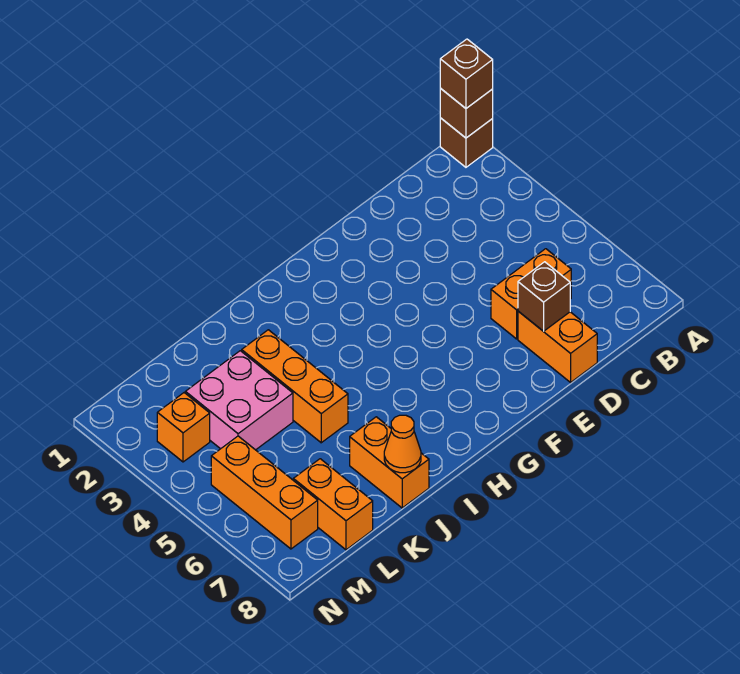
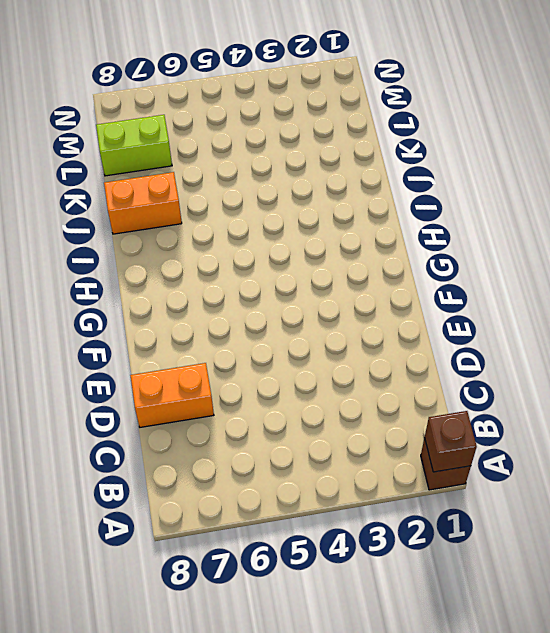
lime 1x2 brick [96,115,172,176] -> orange 1x2 brick [293,459,373,550]
none -> orange 1x2 brick [491,249,571,339]
none -> orange 1x3 brick [242,330,348,443]
none -> pink 2x2 brick [185,351,293,450]

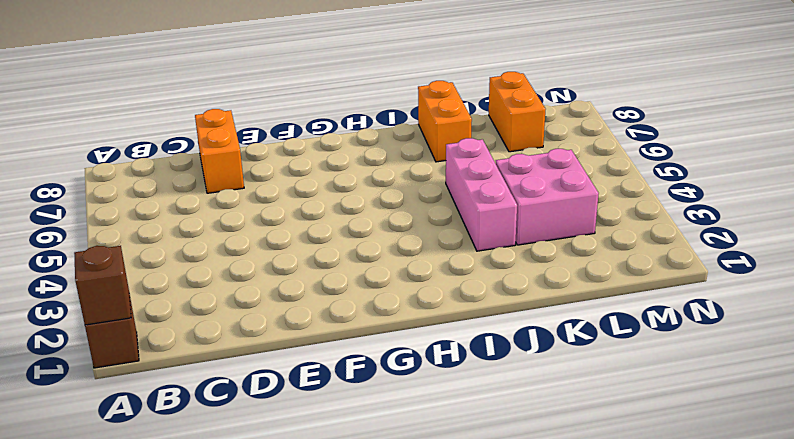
pink 1x3 brick [446,138,517,251] -> orange 1x3 brick [242,330,348,443]
none -> orange 1x2 brick [491,249,571,339]
none -> orange 1x1 brick [157,393,210,462]
none -> orange 1x3 brick [211,436,318,549]

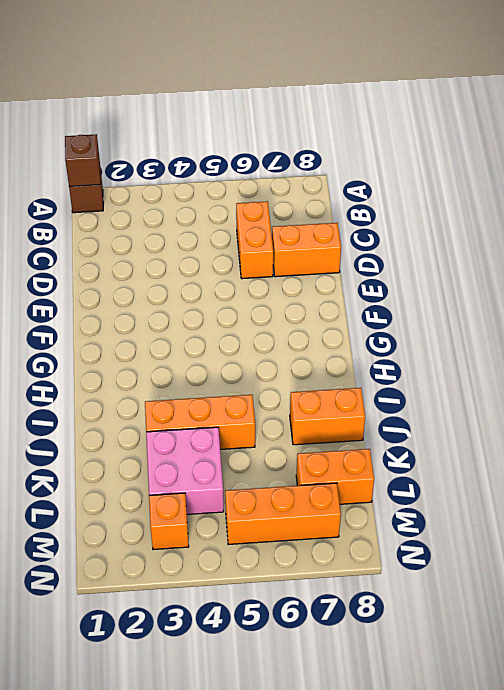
none -> brown 1x1 brick [518,262,570,331]
none -> orange 1x1 cone [384,415,421,473]
none -> brown 1x1 brick [440,39,493,108]

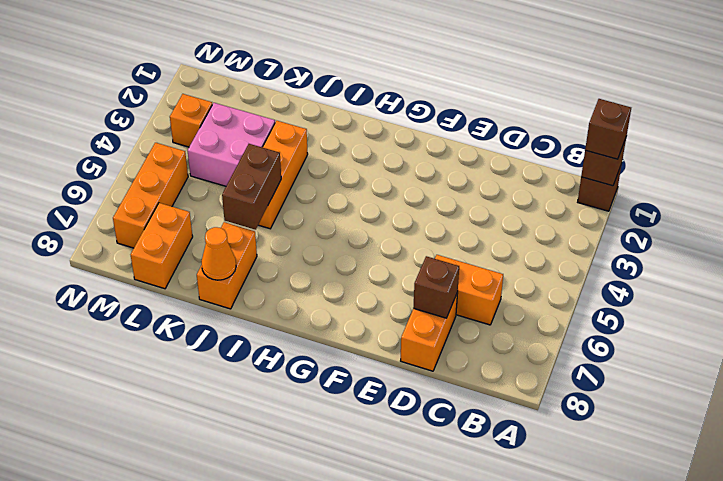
brown 1x2 brick [222,144,281,230] -> none

